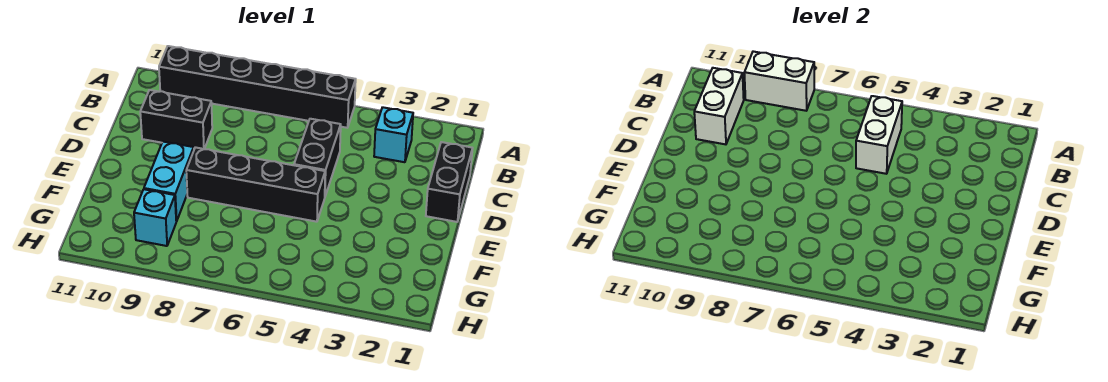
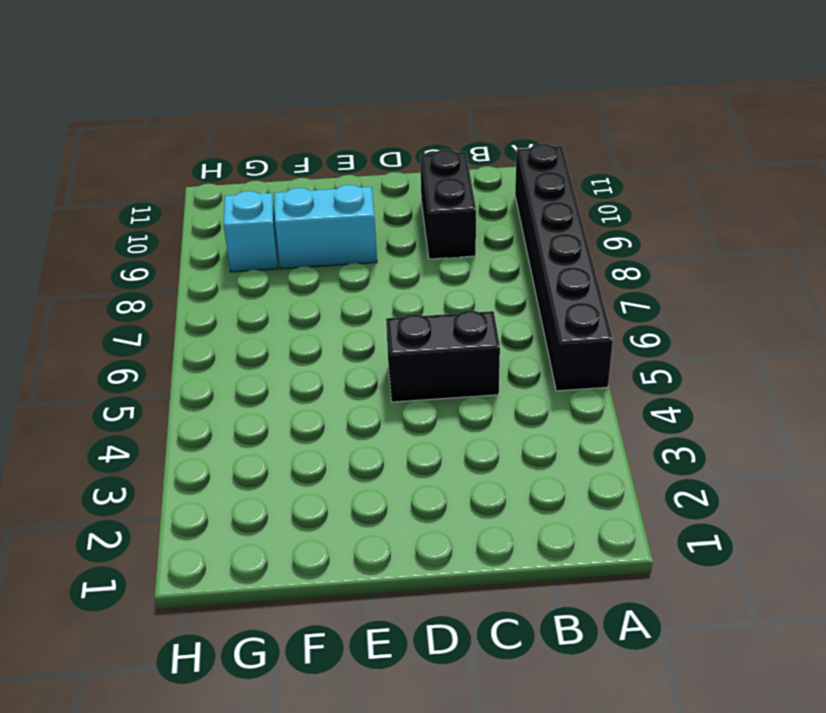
none -> cyan 1x1 brick [374,107,413,162]
none -> black 1x2 brick [426,142,473,222]

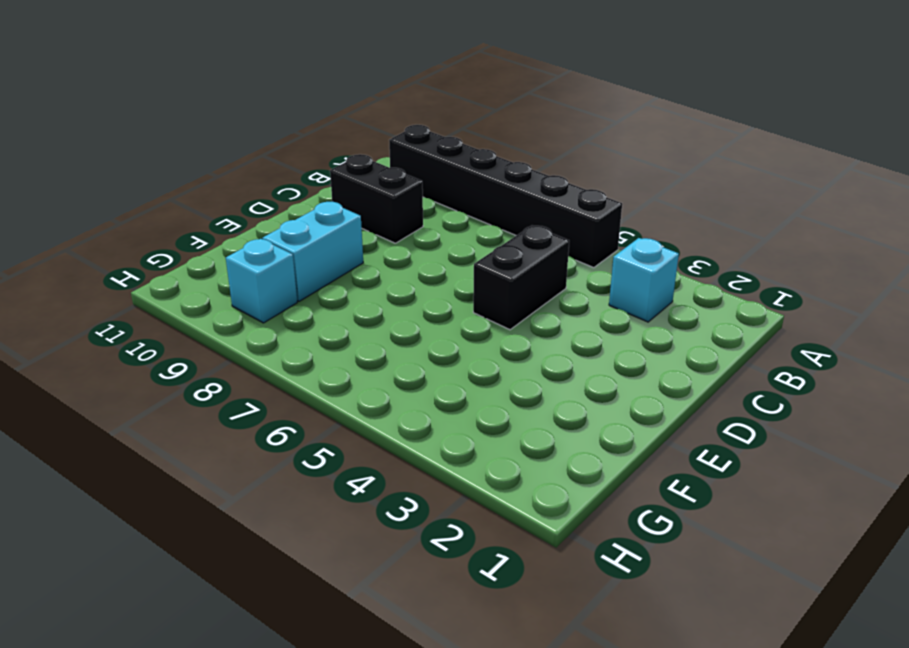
none -> black 1x2 brick [426,142,473,222]
none -> black 1x4 brick [186,147,325,222]

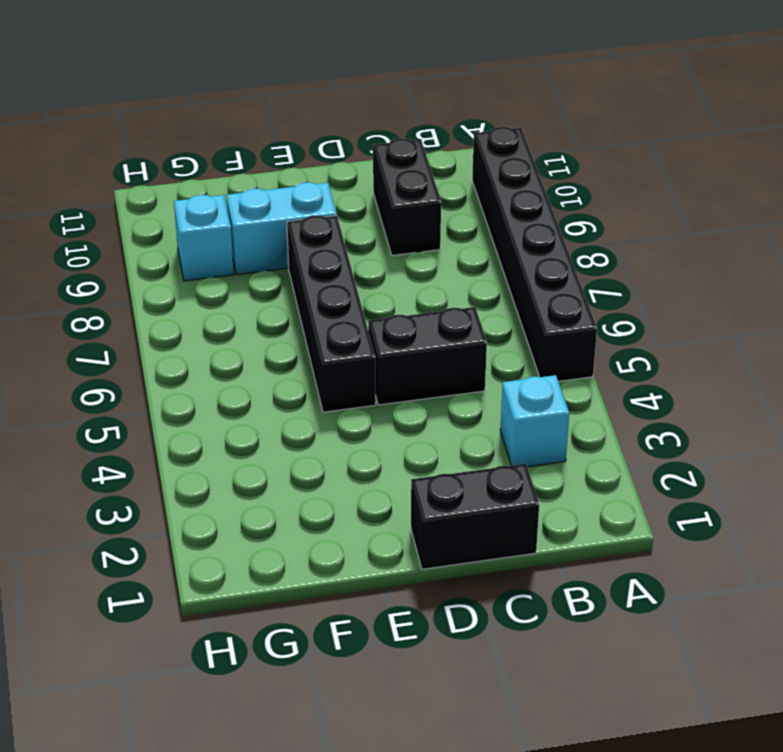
none -> white 1x2 brick [744,51,814,111]
none -> white 1x2 brick [856,96,902,174]

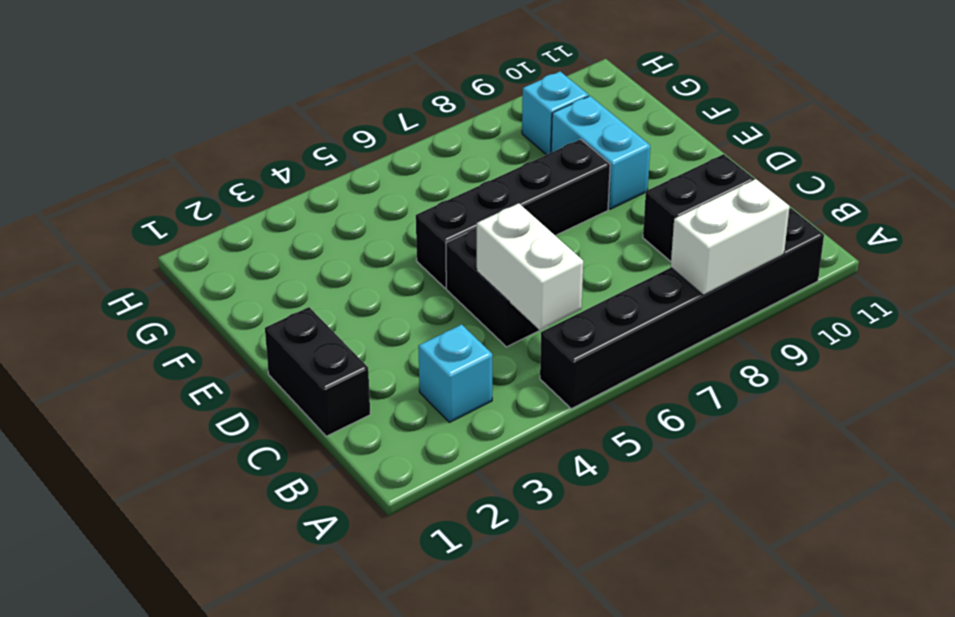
none -> white 1x2 brick [694,68,744,144]

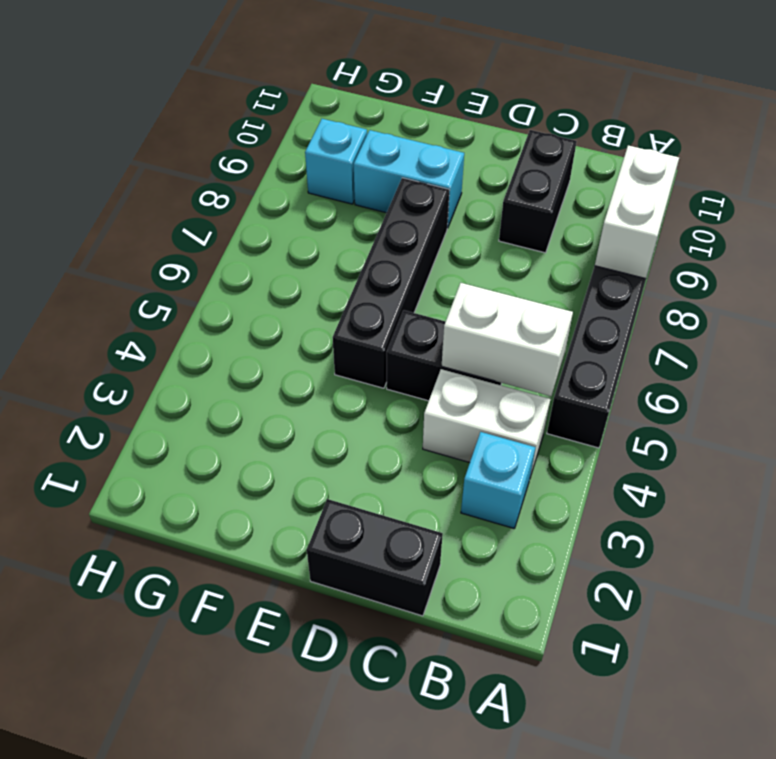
white 1x2 brick [423,369,550,477] -> white 1x2 brick moved to [694,68,744,144]

